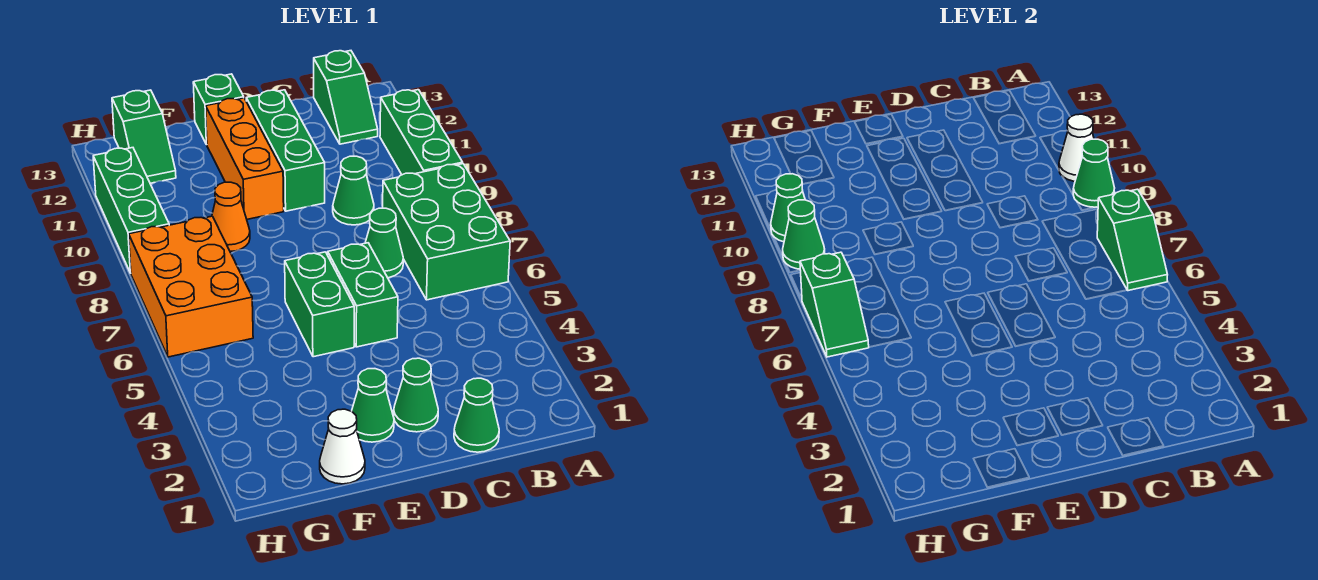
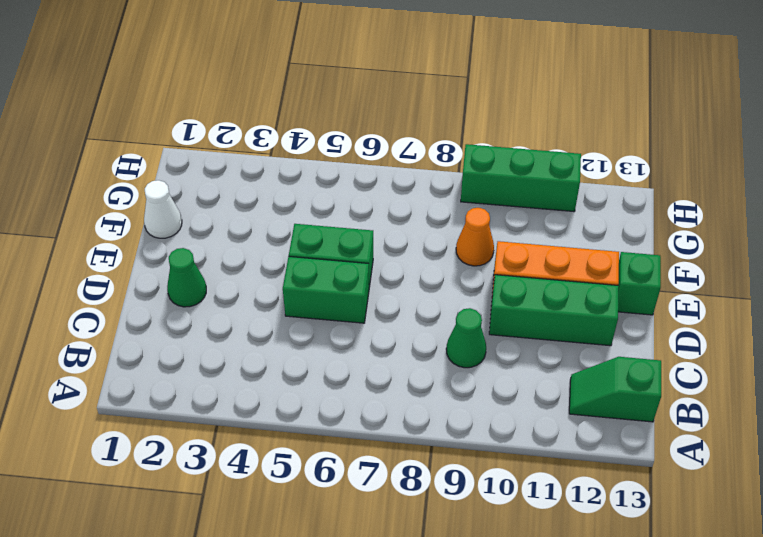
none -> green 2x3 brick [383,164,510,300]
none -> green 1x3 brick [380,90,463,175]
none -> green 1x1 cone [454,378,499,452]

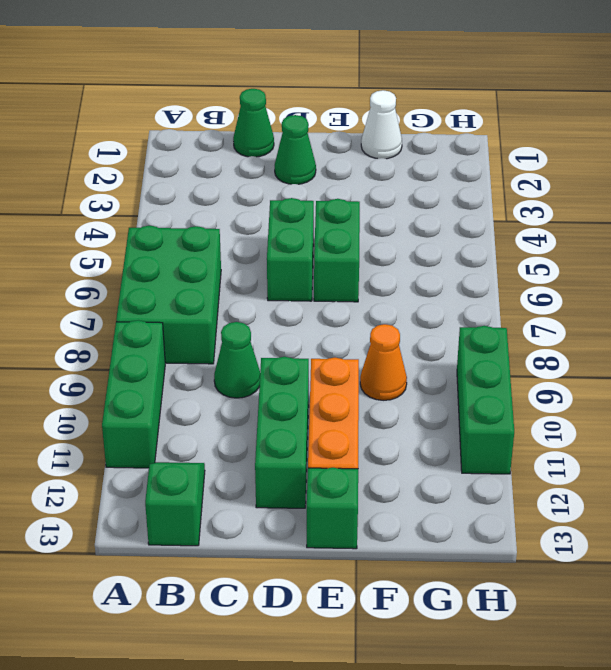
none -> green 1x1 cone [365,208,403,278]
none -> green 1x1 cone [352,369,394,442]
none -> orange 2x3 brick [129,216,253,357]

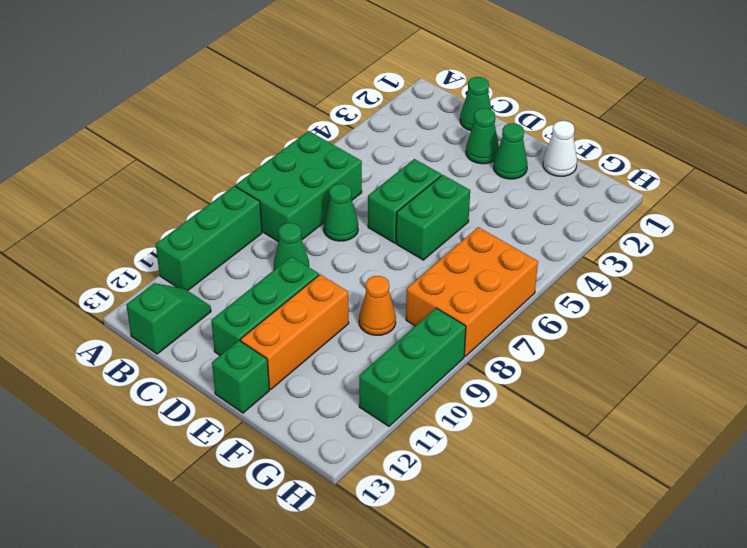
none -> green 1x2 slope [112,90,176,183]
none -> green 1x2 slope [1097,189,1167,291]
none -> green 1x1 cone [1073,139,1114,207]

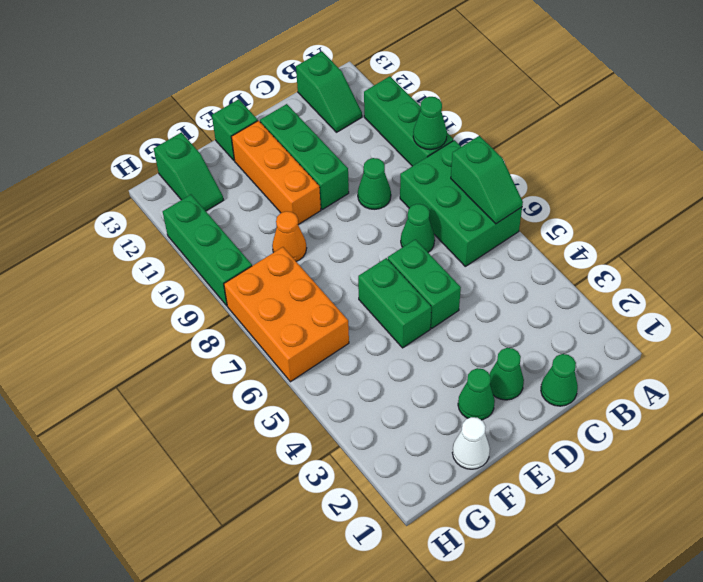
none -> white 1x1 cone [1059,114,1094,181]
none -> green 1x2 slope [800,252,869,357]
none -> green 1x1 cone [783,200,825,269]

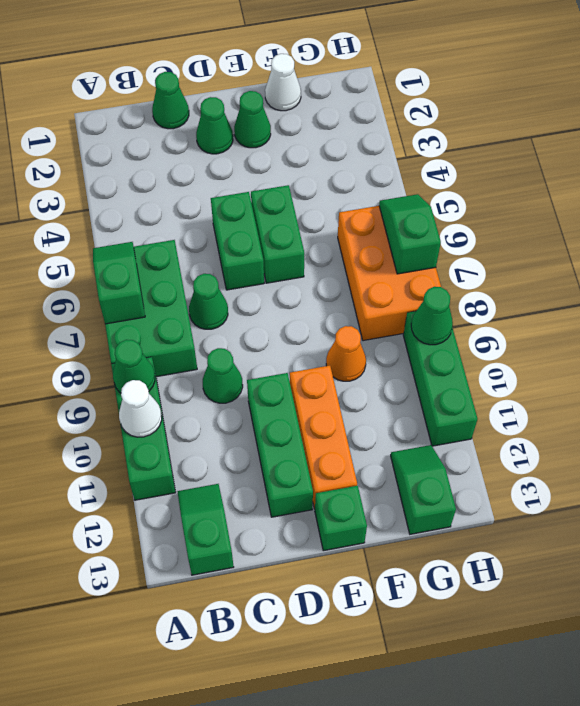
none -> green 1x1 cone [771,174,805,242]

